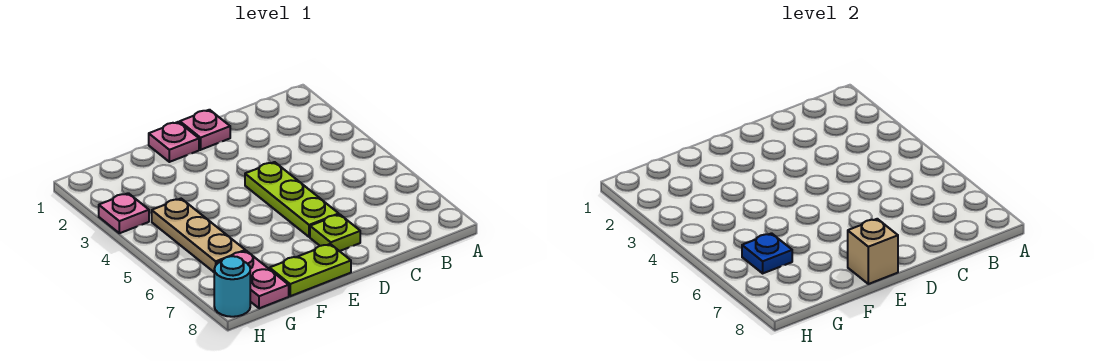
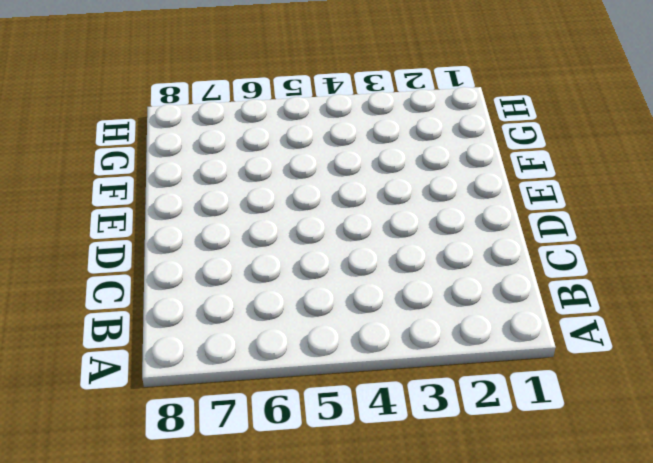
none -> pink 1x1 plate [180,110,230,150]
none -> lime 1x3 plate [245,162,339,237]

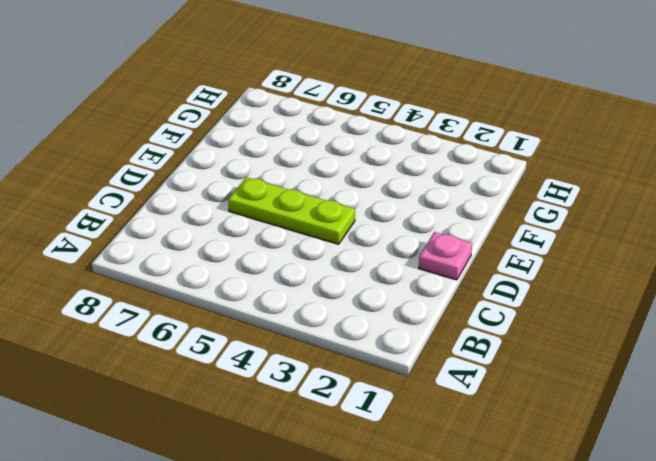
none -> lime 1x1 plate [310,214,360,251]
none -> pink 1x1 plate [149,122,199,162]

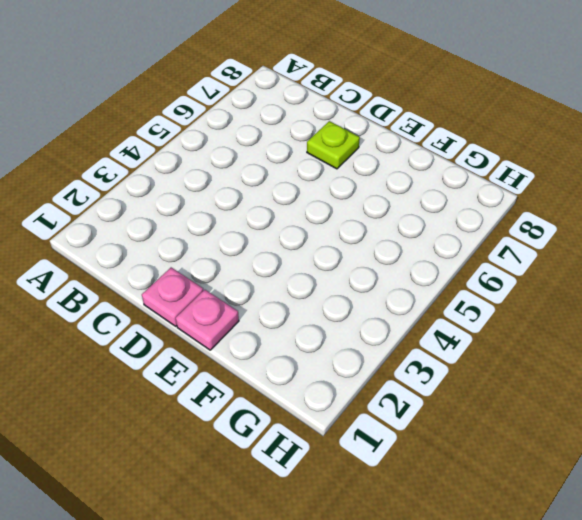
none -> lime 1x3 plate [245,162,339,237]
none -> lime 1x2 plate [270,244,351,296]

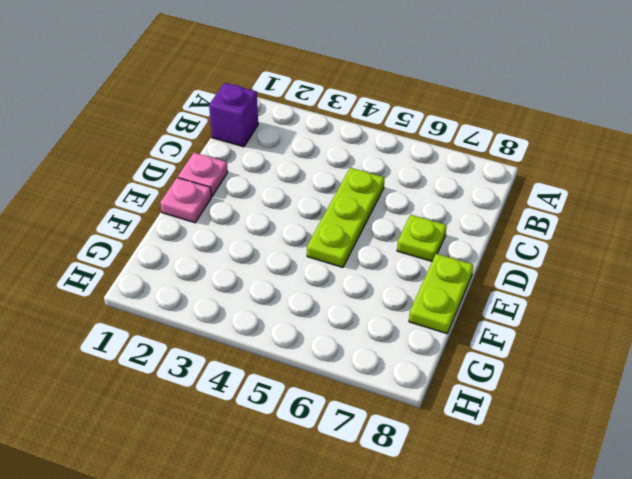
purple 1x1 brick [209,83,258,147] -> none
lime 1x3 plate [307,168,385,267] -> lime 1x3 plate turned to [245,162,339,237]
none -> tan 1x3 plate [152,199,245,272]
none -> pink 1x2 plate [217,251,289,308]

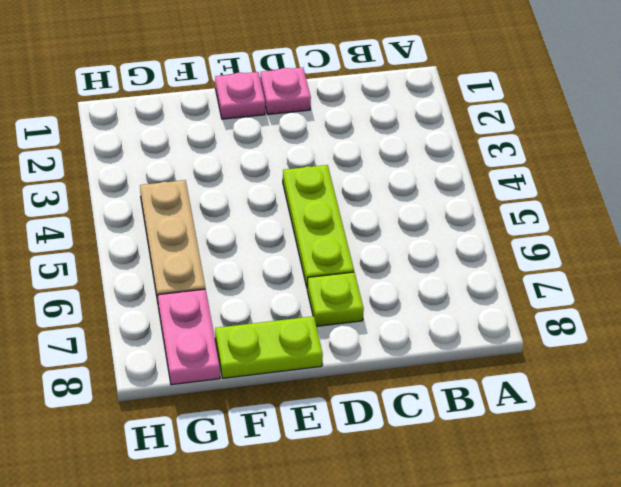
none -> pink 1x1 plate [99,193,149,233]
none -> cyan 1x1 round brick [214,256,250,317]

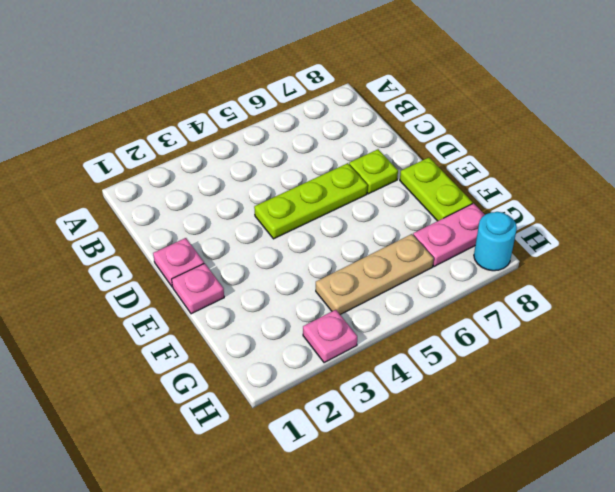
none -> tan 1x1 brick [848,219,898,284]
none -> blue 1x1 plate [742,233,792,273]

